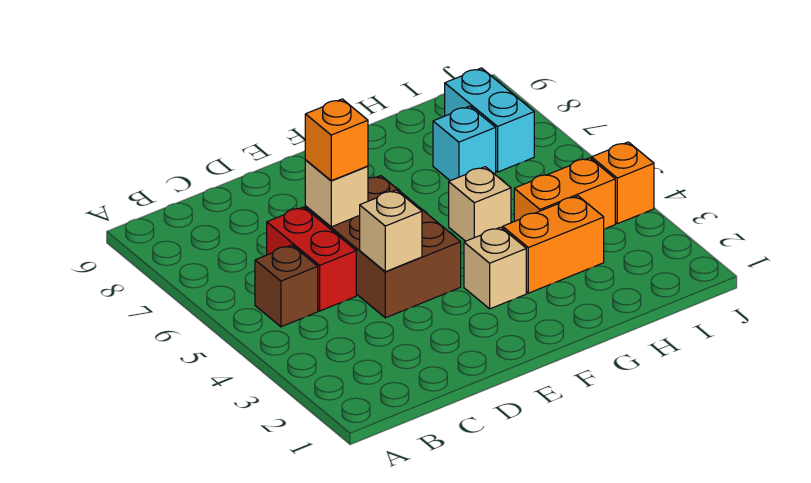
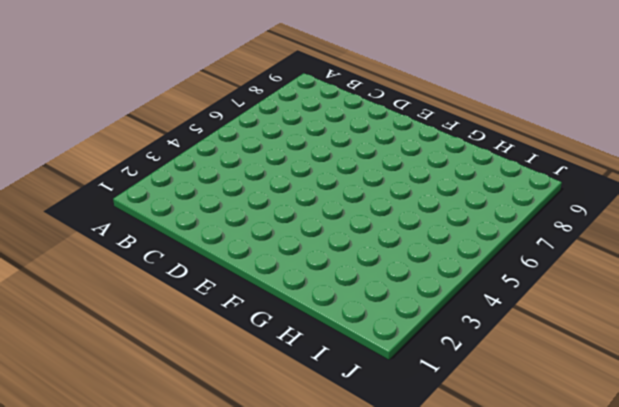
none -> brown 1x1 brick [255,245,318,327]
none -> red 1x2 brick [267,207,356,311]
none -> brown 2x3 brick [305,176,461,318]

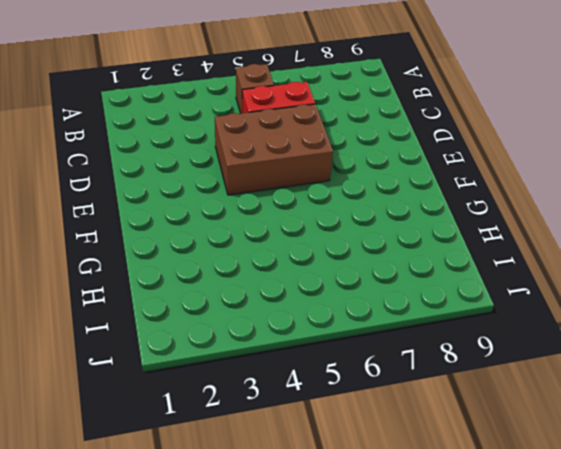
none -> tan 1x1 brick [464,227,526,309]
none -> orange 1x2 brick [503,196,604,293]
none -> tan 1x1 brick [449,167,511,241]

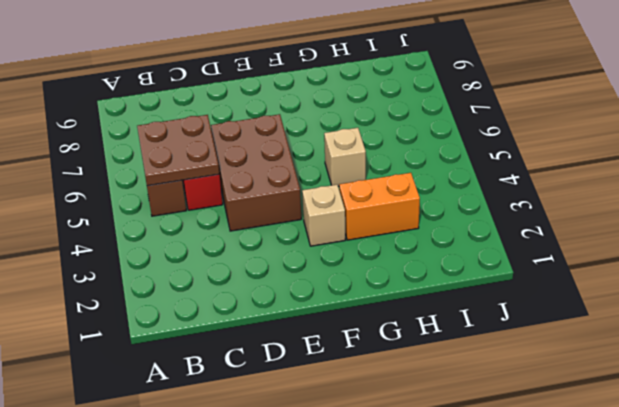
brown 2x2 plate [137,115,219,186] -> none
none -> orange 1x2 brick [514,158,615,229]
none -> cyan 1x1 brick [433,106,496,181]
none -> cyan 1x2 brick [445,68,534,172]

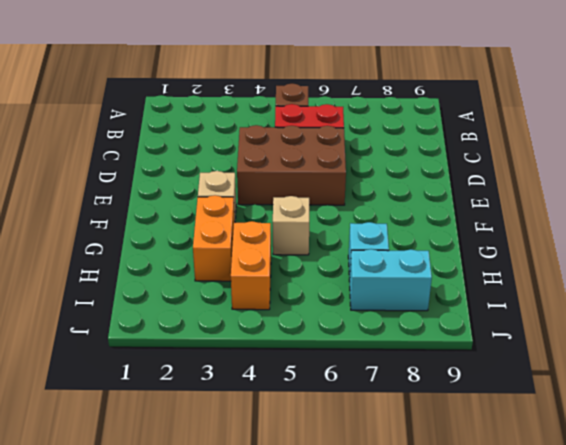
none -> orange 1x1 brick [592,142,654,224]
none -> tan 1x1 brick [360,190,422,272]
none -> tan 1x1 brick [305,160,368,227]

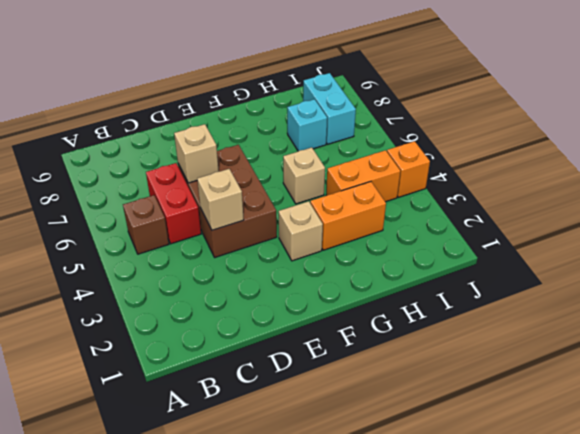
none -> orange 1x1 brick [305,99,368,181]

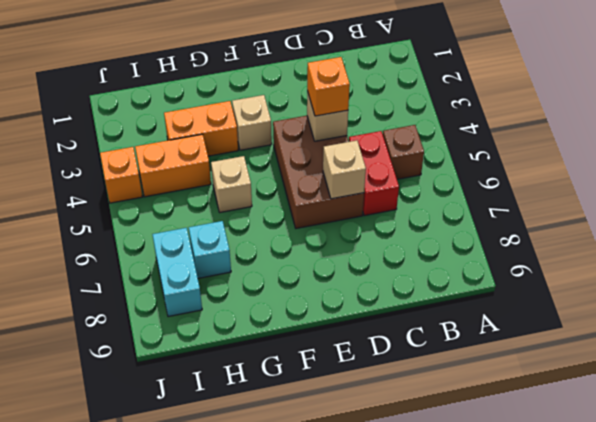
orange 1x1 brick [307,57,350,116] -> orange 1x1 brick moved to [305,99,368,181]

